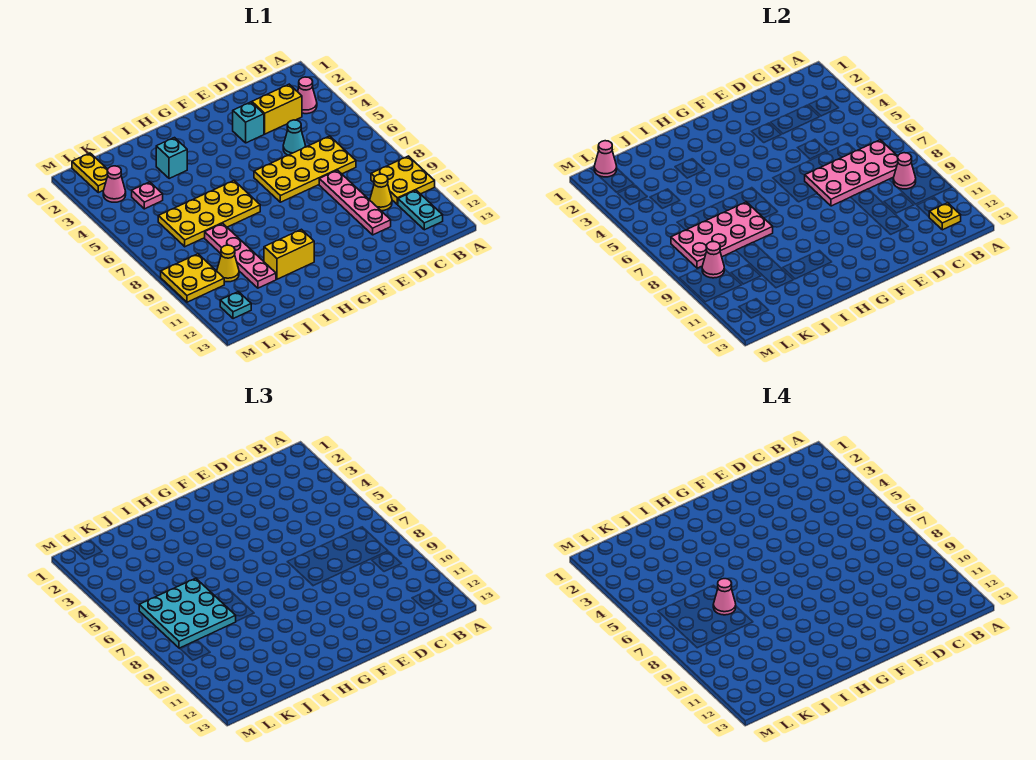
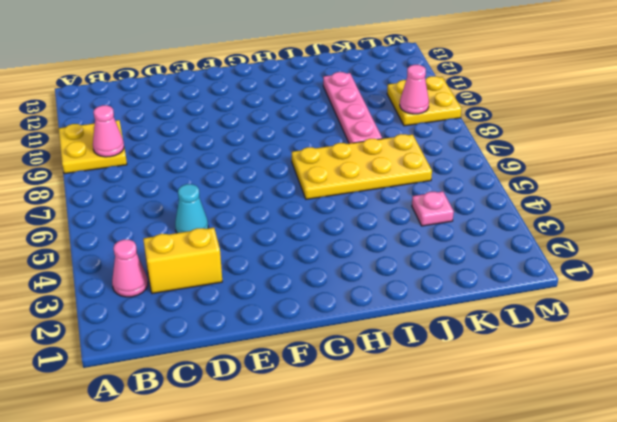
none -> cyan 1x2 plate [398,190,443,230]
none -> yellow 2x4 plate [254,136,356,202]
none -> yellow 1x1 cone [370,174,392,211]

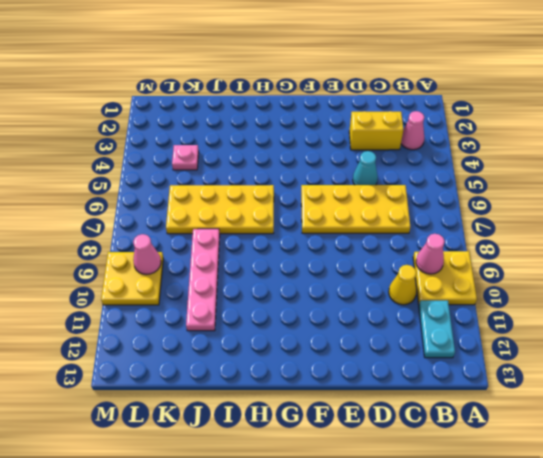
none -> pink 1x4 plate [319,170,391,235]
none -> cyan 1x1 brick [233,102,264,143]
none -> yellow 1x2 brick [264,229,314,279]

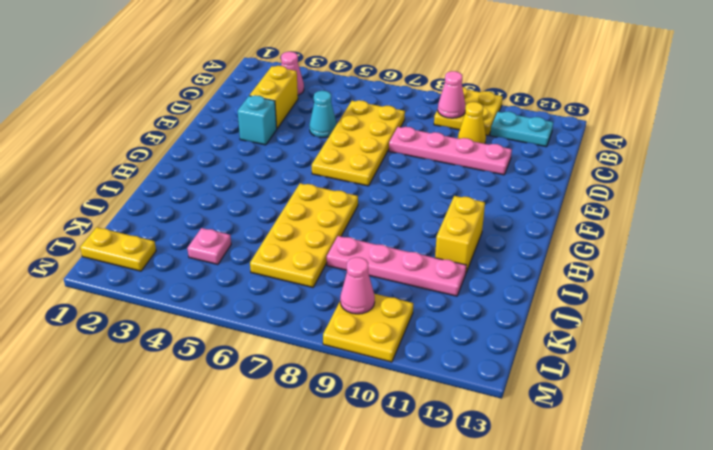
none -> cyan 1x1 brick [156,138,187,179]
none -> yellow 1x1 cone [217,245,239,282]
none -> pink 1x1 cone [103,166,126,202]

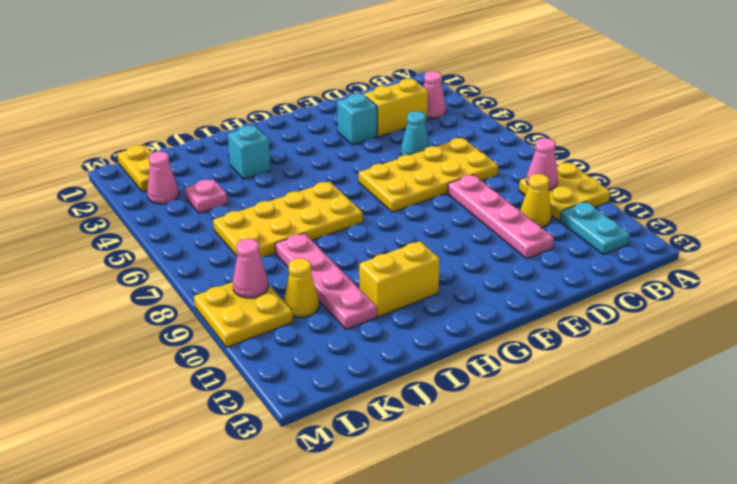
none -> cyan 1x1 plate [220,292,251,319]
none -> pink 2x4 plate [805,140,898,206]
none -> yellow 1x1 plate [929,203,961,230]

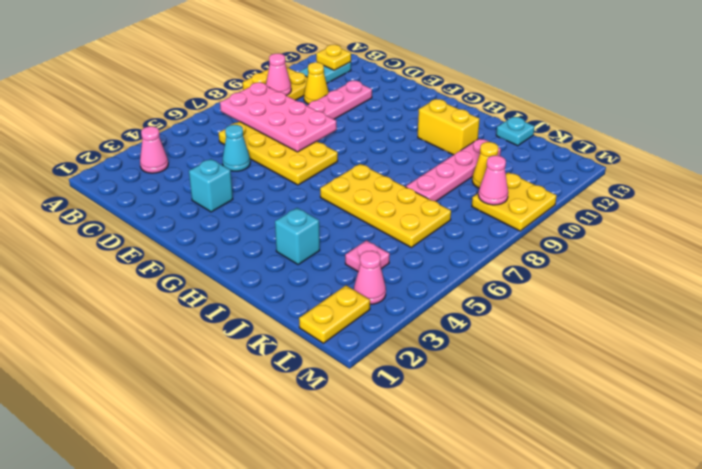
cyan 1x1 plate [496,117,535,146] -> cyan 1x1 plate moved to [220,292,251,319]
none -> yellow 1x2 brick [252,84,302,134]
none -> pink 2x4 plate [671,202,773,268]
none -> pink 1x1 cone [594,141,617,177]

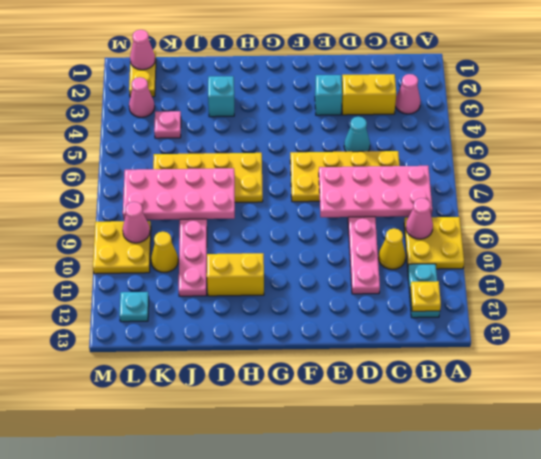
none -> cyan 3x3 plate [139,578,236,648]
none -> pink 1x1 cone [713,579,736,615]

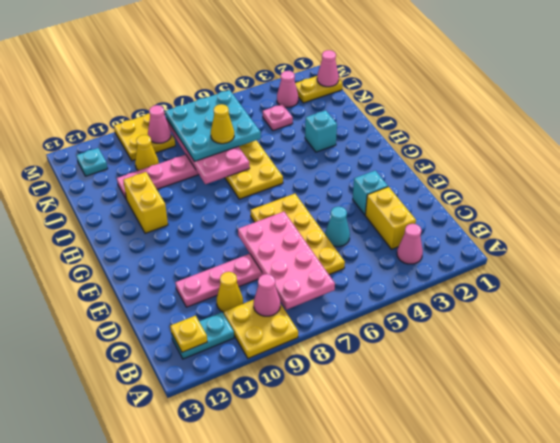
yellow 1x1 cone [211,104,234,144] -> pink 1x1 cone [713,579,736,615]

